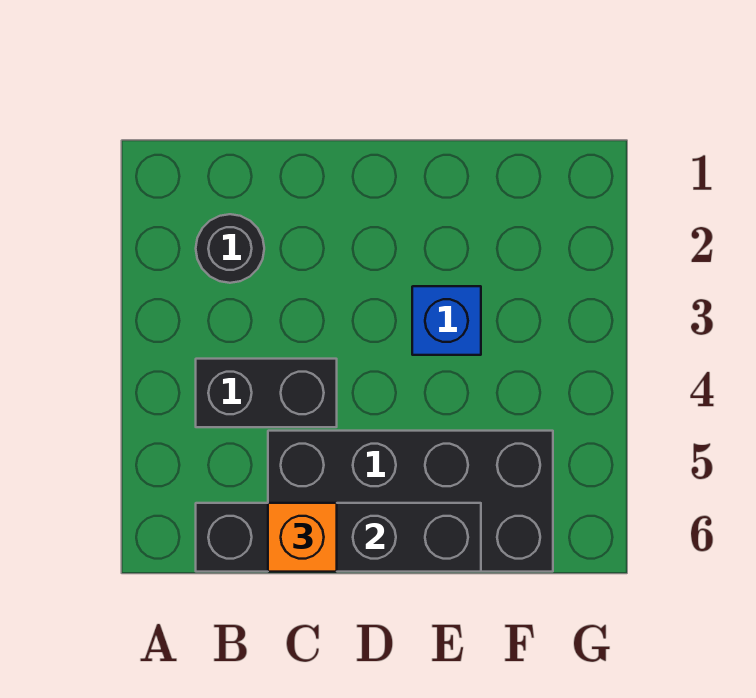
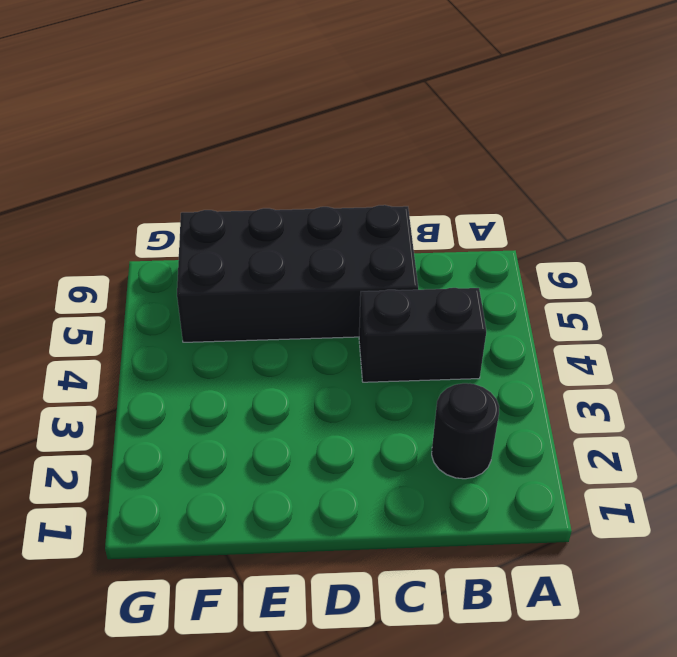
none -> blue 1x1 brick [412,286,481,355]
none -> black 1x4 brick [196,503,481,572]

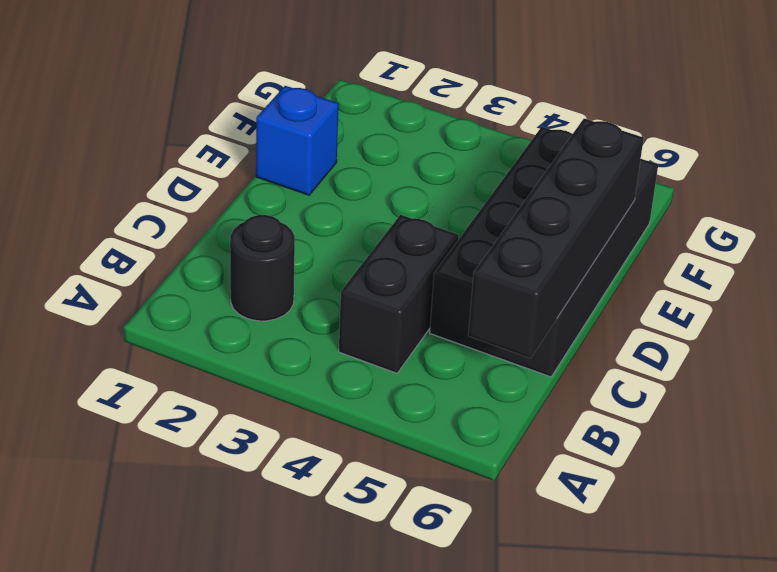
blue 1x1 brick [256,86,339,195] -> blue 1x1 brick moved to [412,286,481,355]
none -> orange 1x1 brick [268,503,337,572]

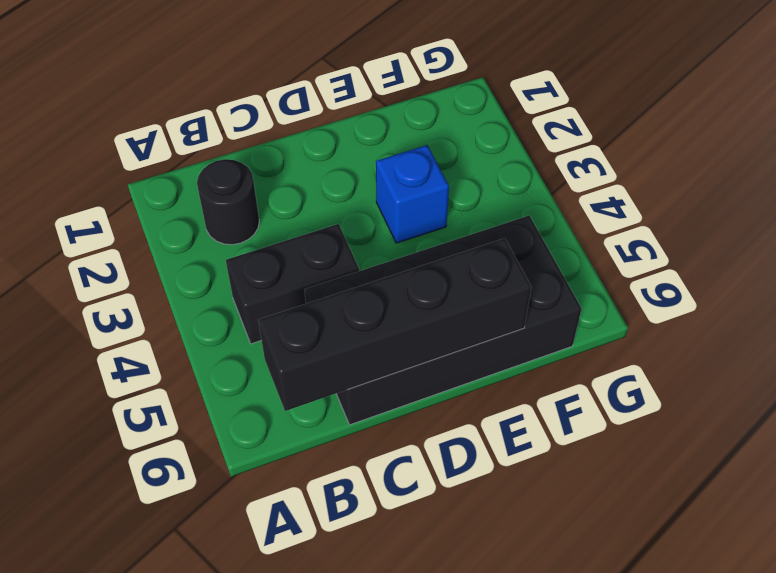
none -> orange 1x1 brick [268,503,337,572]

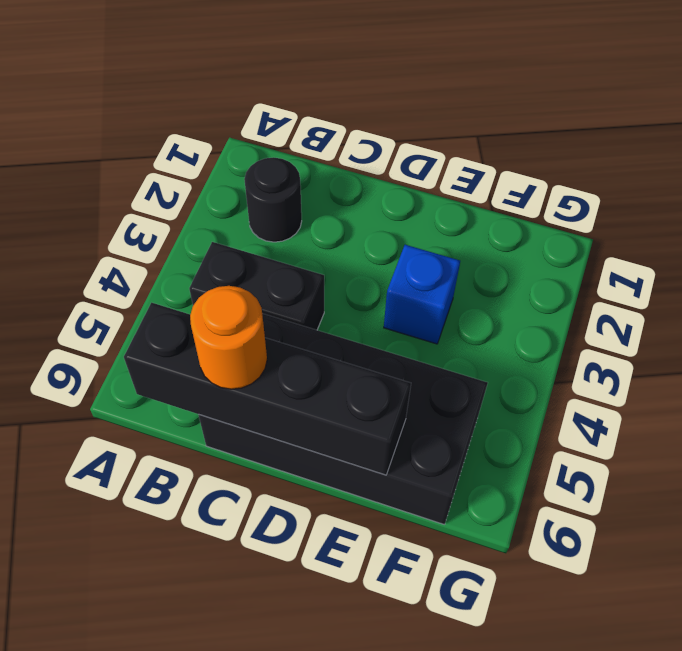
orange 1x1 round brick [190,286,267,389] -> orange 1x1 brick [268,503,337,572]

